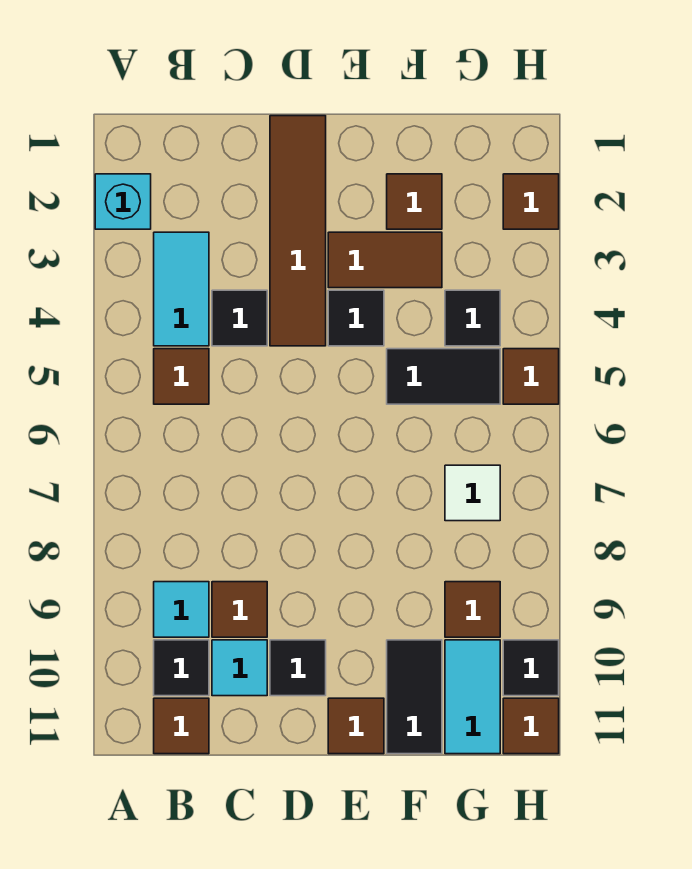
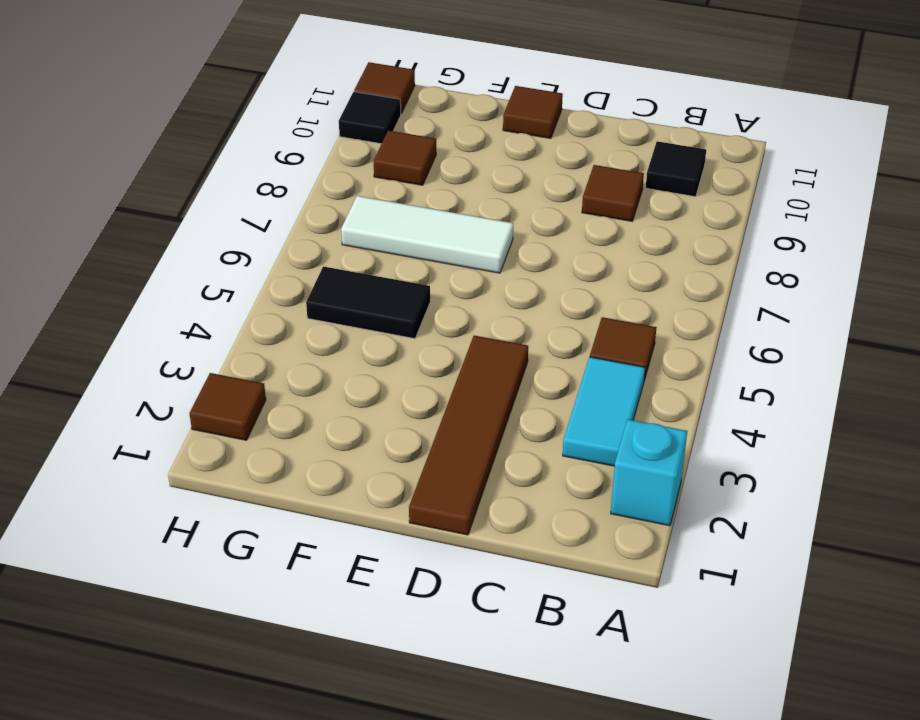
white 1x3 tile [341,196,513,273] -> white 1x1 tile [445,465,500,521]
none -> cyan 1x1 tile [154,582,209,637]
none -> brown 1x1 tile [154,698,209,754]
none -> black 1x1 tile [212,290,267,346]

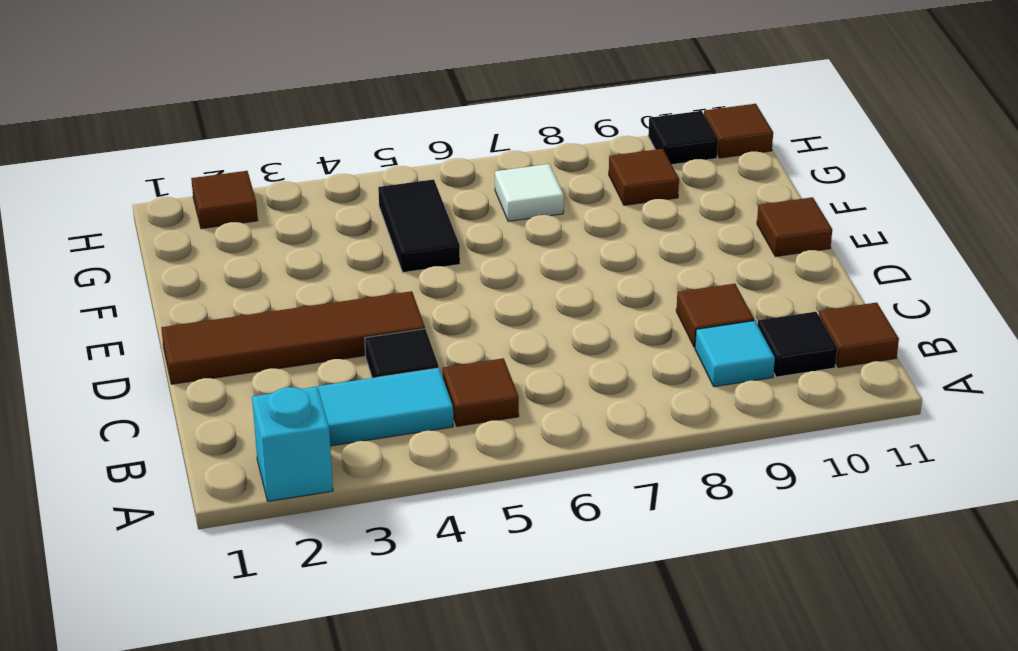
none -> cyan 1x1 tile [212,640,267,696]
none -> black 1x1 tile [270,640,326,696]
none -> brown 1x2 tile [328,232,442,288]

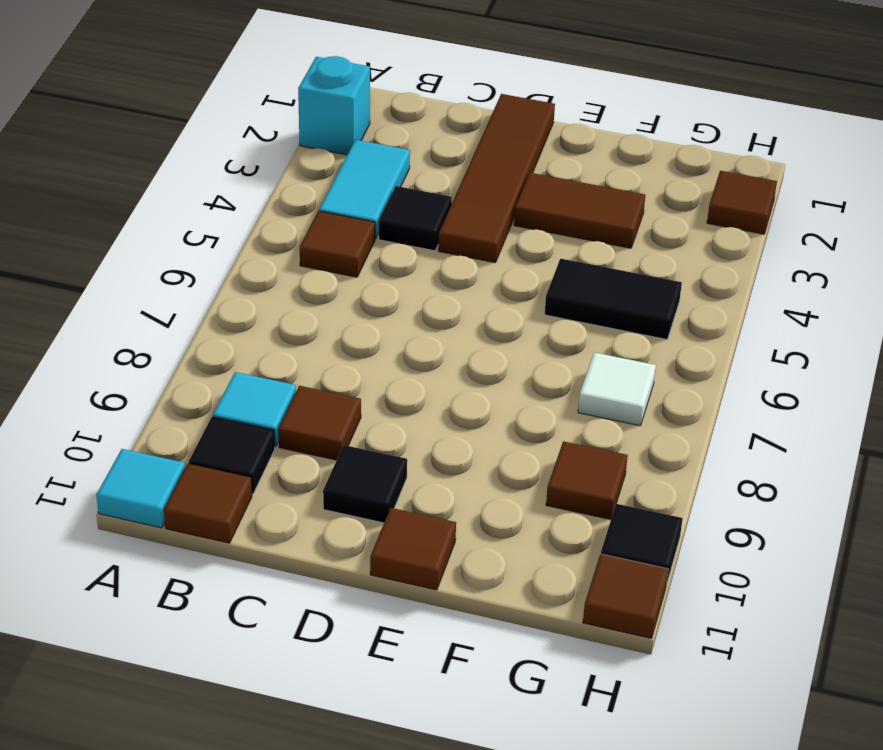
cyan 1x1 tile [97,449,185,528] -> cyan 1x1 tile moved to [212,640,267,696]
none -> black 1x1 tile [328,290,384,346]
none -> brown 1x1 tile [387,174,442,229]
none -> black 1x2 tile [387,640,442,754]

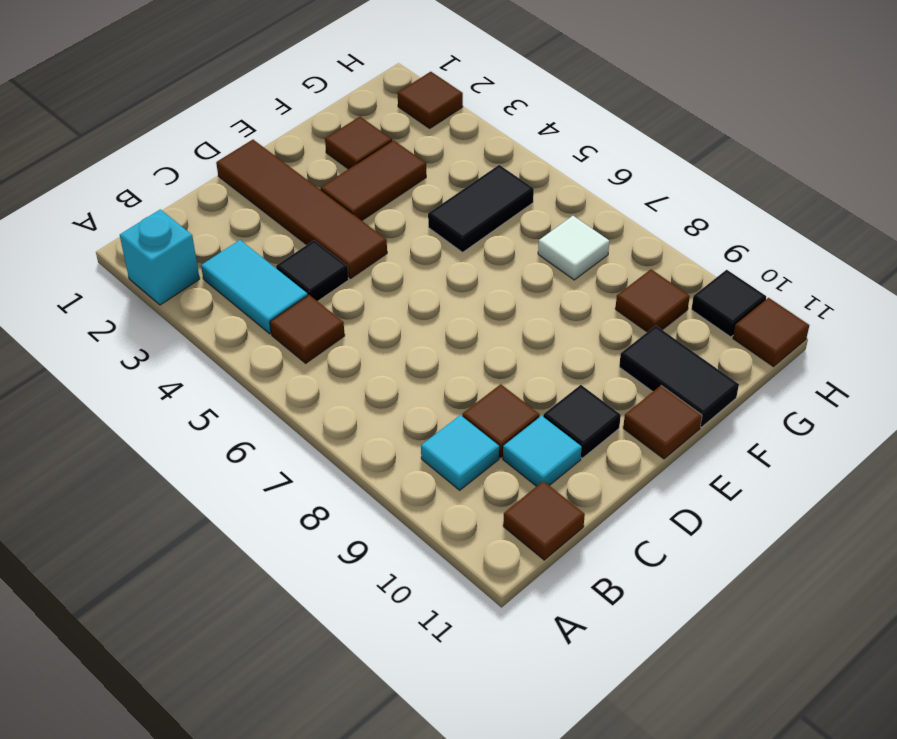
none -> black 1x1 tile [154,640,209,696]
none -> black 1x1 tile [328,290,384,346]
none -> black 1x1 tile [445,290,500,346]

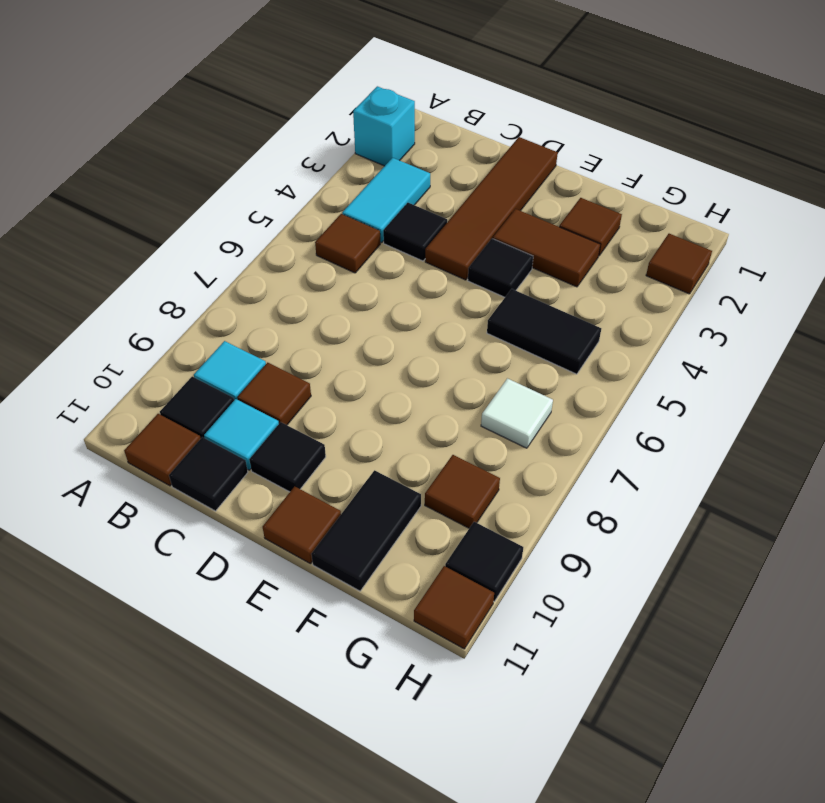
black 1x1 tile [169,437,248,511] -> black 1x1 tile moved to [445,290,500,346]
none -> cyan 1x2 tile [445,640,500,754]
none -> brown 1x1 tile [503,349,559,404]

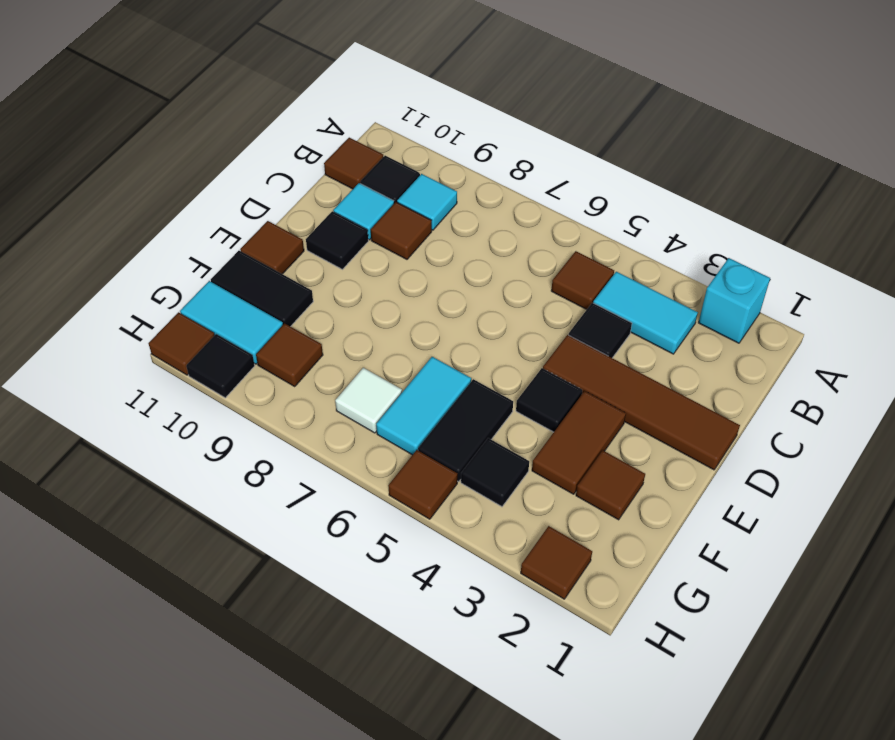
cyan 1x2 tile [376,357,471,455] -> none

